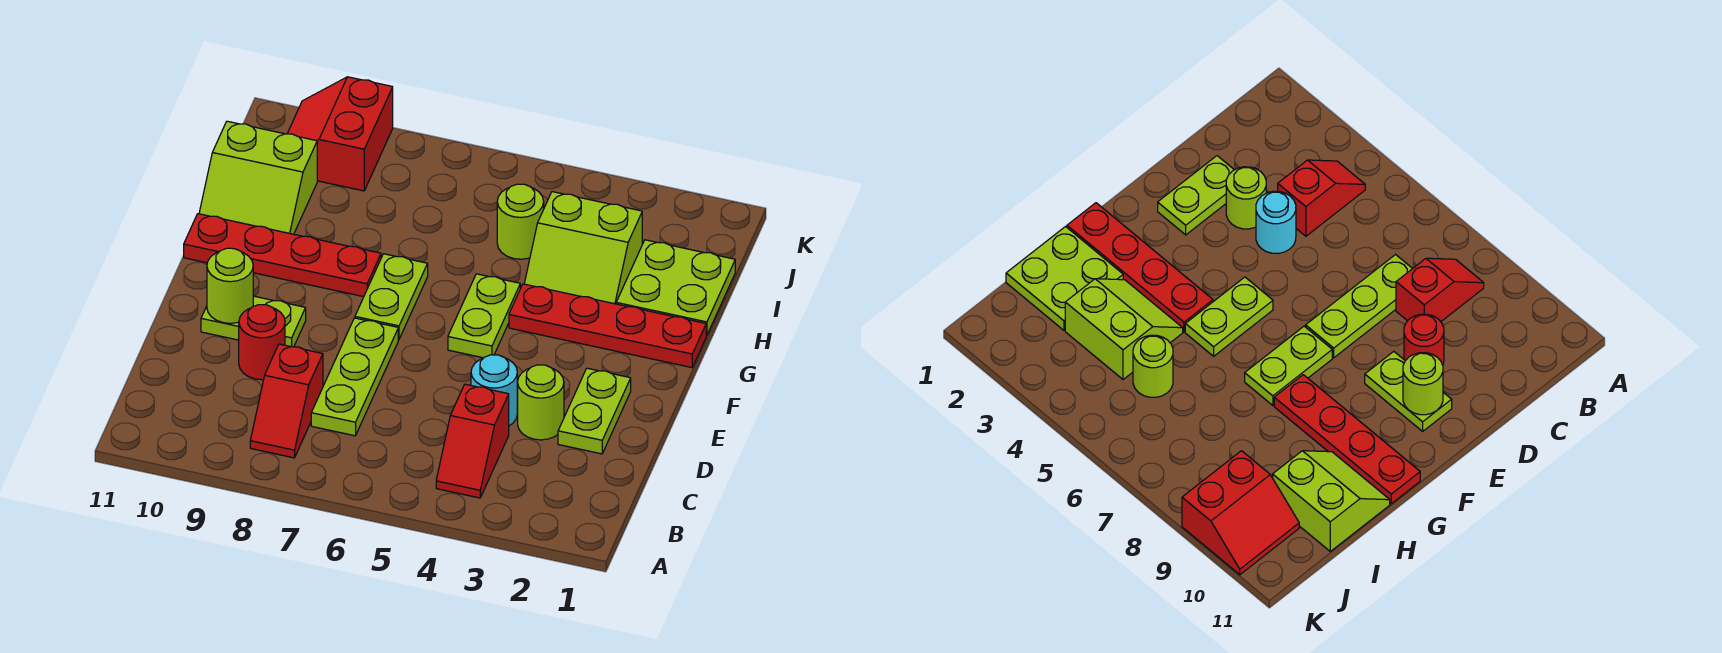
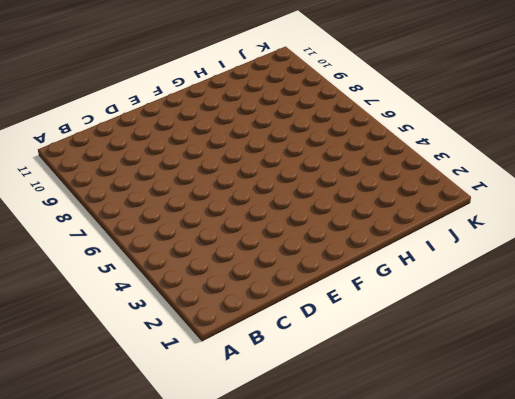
none -> red 1x2 slope [436,384,509,498]
none -> red 1x2 slope [250,344,323,458]
none -> lime 1x3 plate [311,318,398,436]

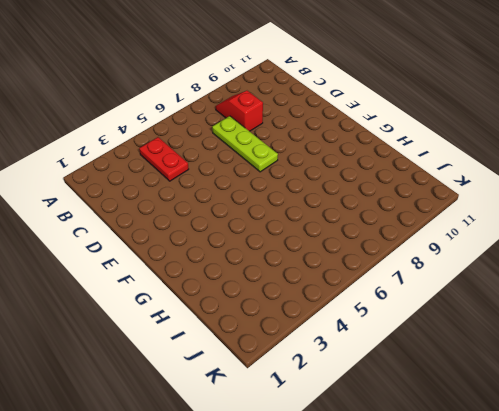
red 1x2 plate [139,137,189,181] -> red 1x2 slope [436,384,509,498]
none -> lime 1x2 plate [558,368,631,454]
none -> lime 1x1 round brick [517,365,564,440]
none -> cyan 1x1 round brick [471,355,517,426]

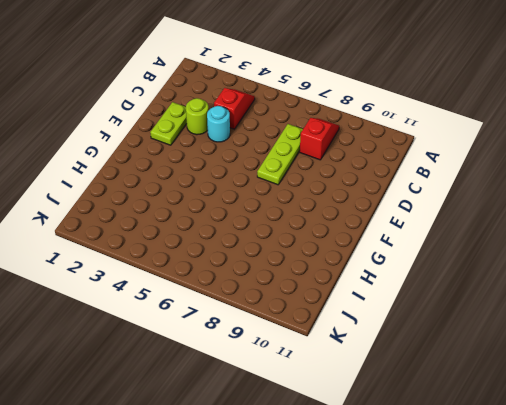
none -> red 1x1 round brick [239,305,285,380]
none -> lime 1x2 plate [201,296,306,347]
none -> lime 1x2 plate [448,274,520,358]

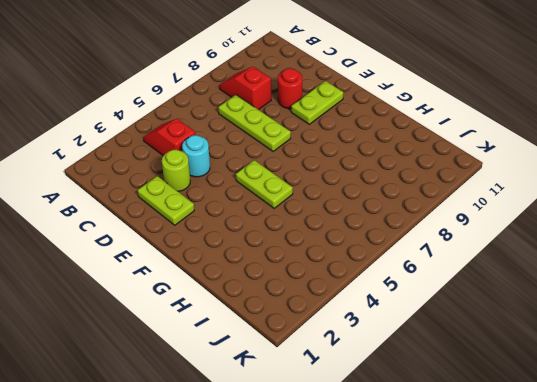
none -> lime 1x2 plate [355,254,428,339]
none -> red 1x4 plate [509,284,706,368]
none -> red 1x4 plate [184,214,381,297]

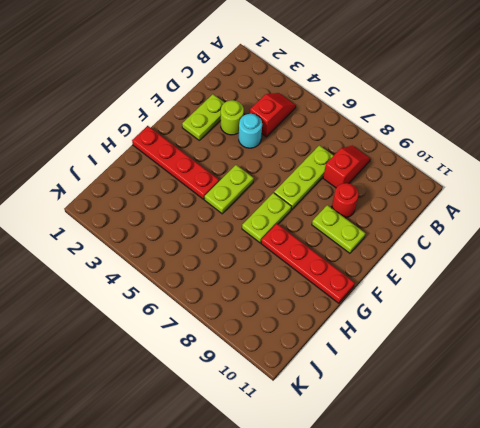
none -> lime 2x2 plate [616,240,735,336]
none -> lime 2x2 slope [524,192,642,304]
none -> lime 2x2 slope [199,121,317,234]

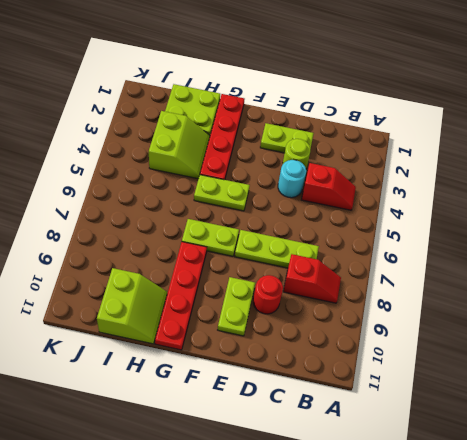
none -> lime 1x1 round brick [497,184,544,259]
none -> red 2x2 slope [287,77,393,191]
none -> lime 1x1 round brick [207,248,253,323]

